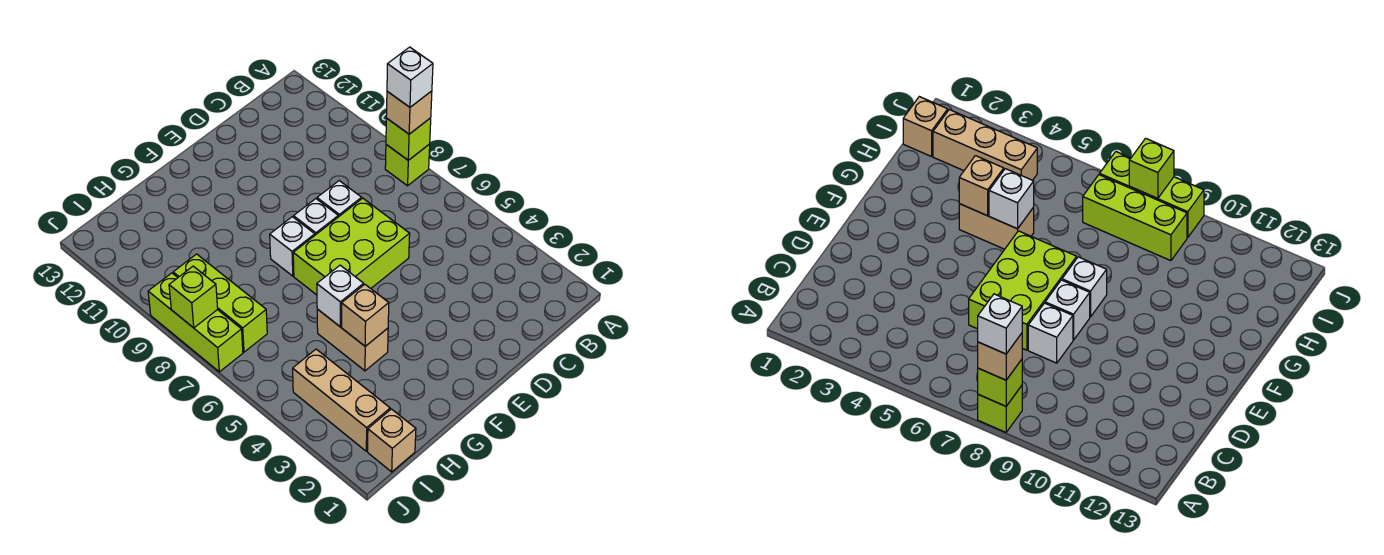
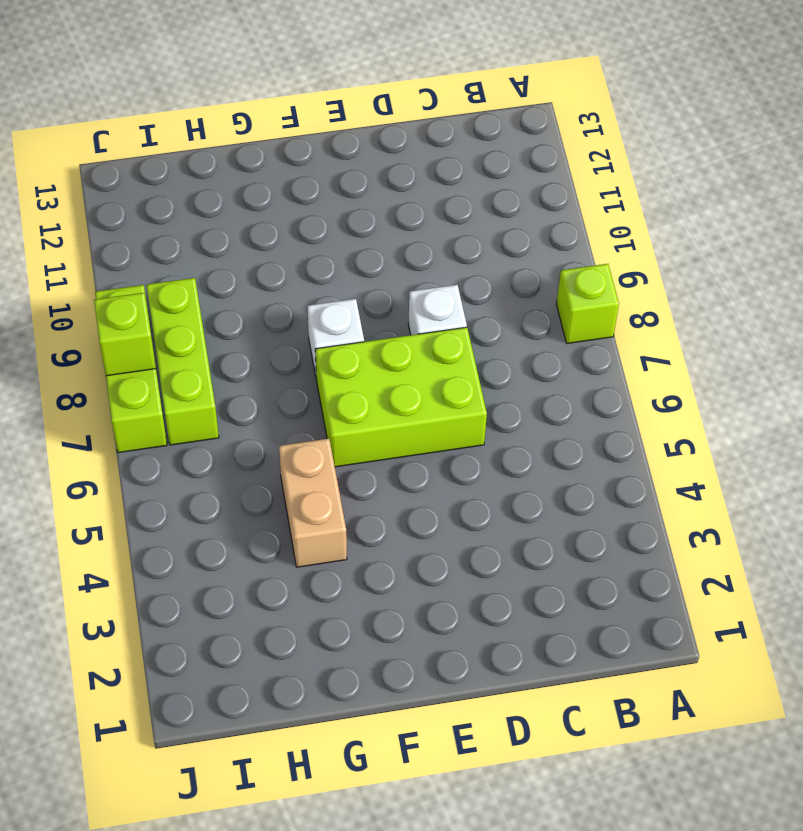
none -> white 1x1 brick [294,199,338,235]
none -> tan 1x1 brick [368,409,416,472]
none -> tan 1x3 brick [293,349,390,451]

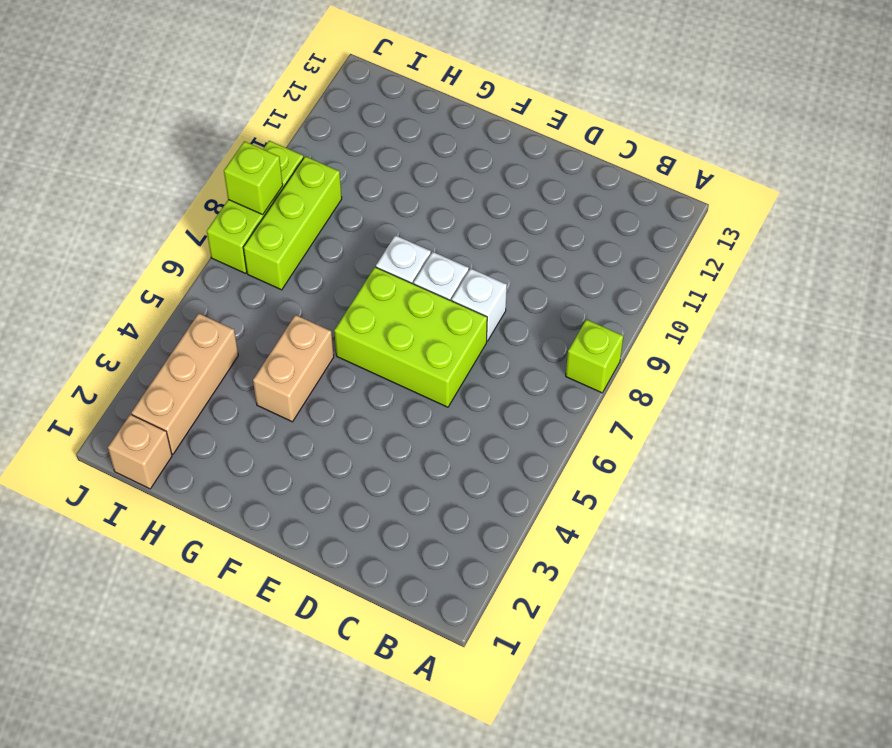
none -> lime 1x1 brick [386,118,431,160]
none -> tan 1x1 brick [342,284,389,346]
none -> white 1x1 brick [317,265,364,327]

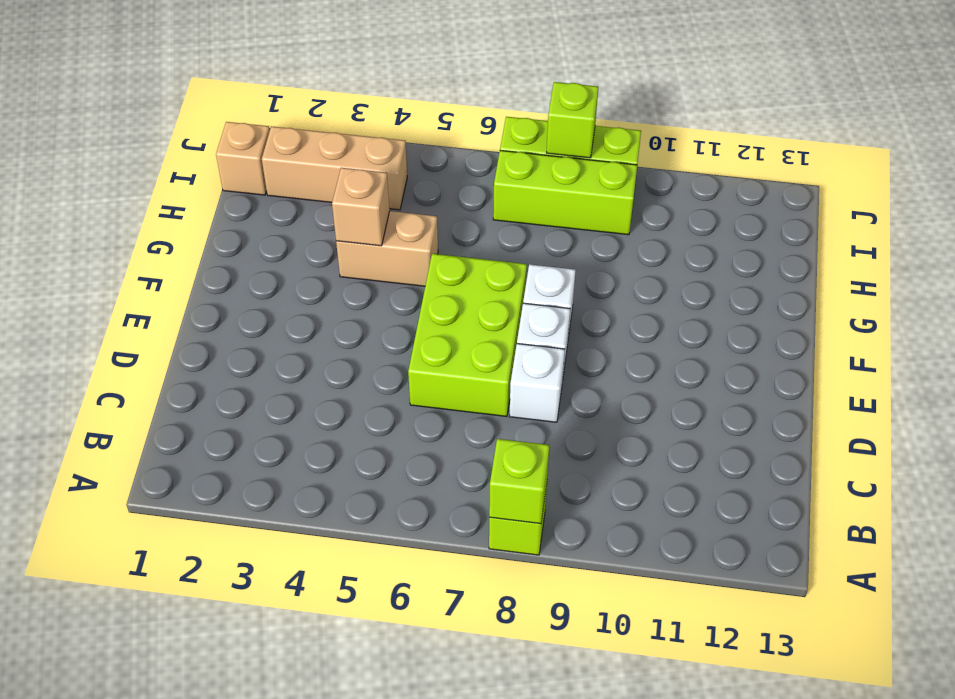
none -> white 1x1 brick [317,265,364,327]
none -> tan 1x1 brick [386,91,432,134]
none -> white 1x1 brick [387,47,433,107]

